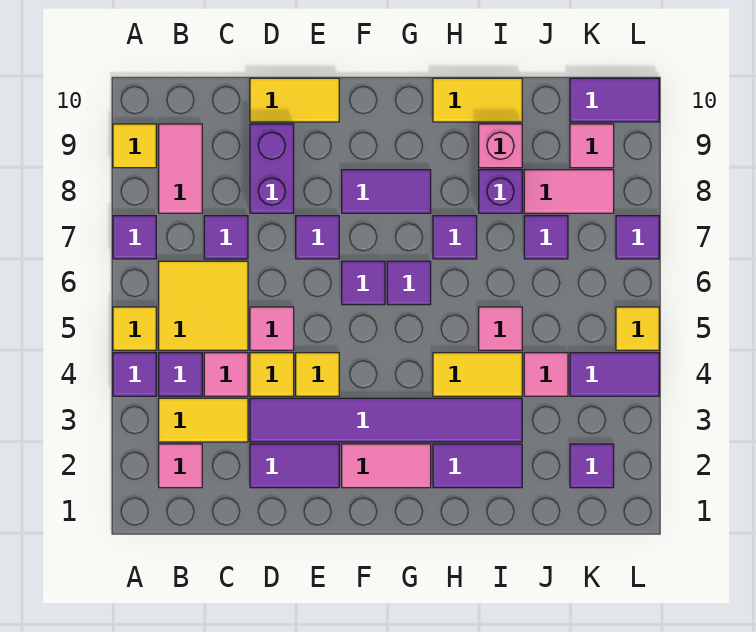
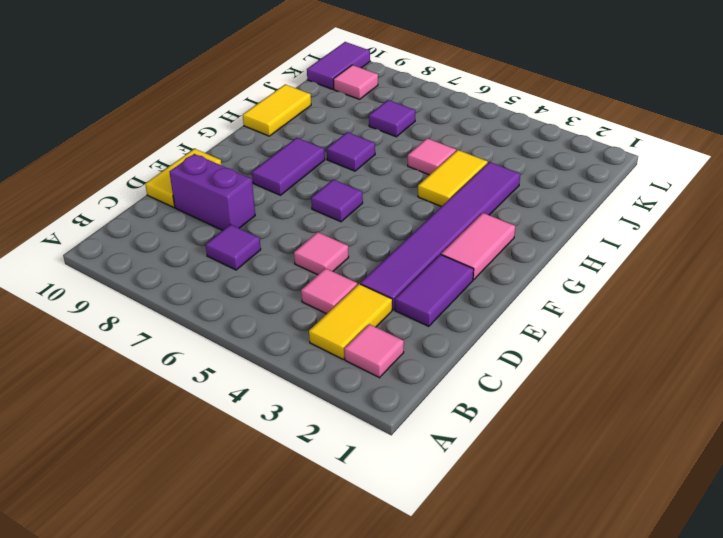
none -> purple 1x1 tile [113,353,156,396]
none -> yellow 1x1 tile [113,307,156,350]
none -> purple 1x1 tile [113,216,156,259]
none -> yellow 1x1 tile [113,124,156,168]

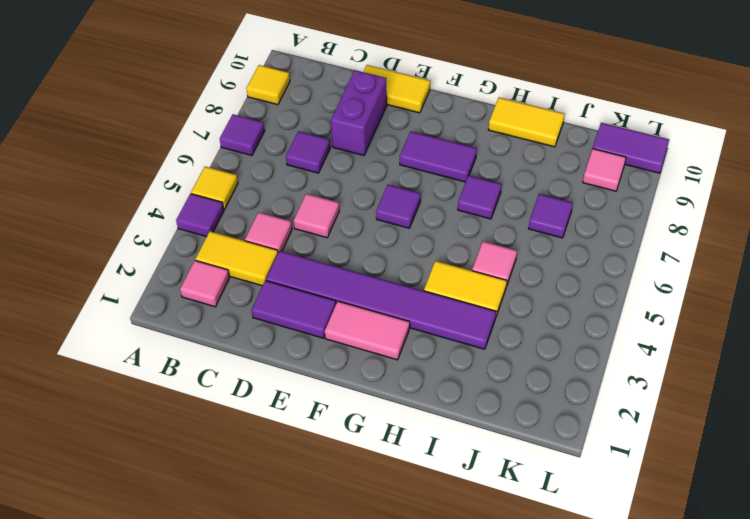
none -> purple 1x1 tile [159,353,202,396]
none -> yellow 2x2 tile [159,261,248,350]
none -> pink 1x2 tile [159,124,202,213]
none -> yellow 1x1 tile [250,353,294,396]

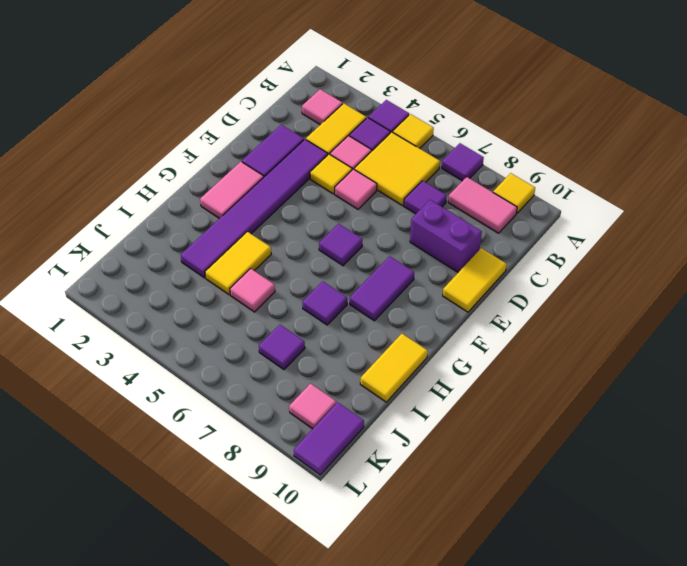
none -> yellow 1x1 tile [296,353,339,396]
none -> purple 1x1 tile [296,216,339,259]
none -> purple 1x1 tile [387,261,431,305]
none -> purple 1x2 tile [433,444,522,488]

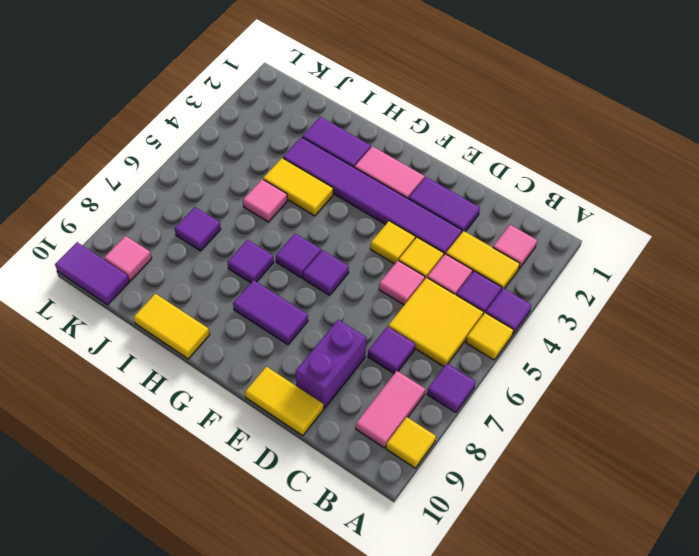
none -> purple 1x1 tile [296,216,339,259]
none -> purple 1x1 brick [479,170,522,213]
none -> pink 1x1 brick [479,124,522,168]
none -> pink 1x1 tile [524,353,568,396]

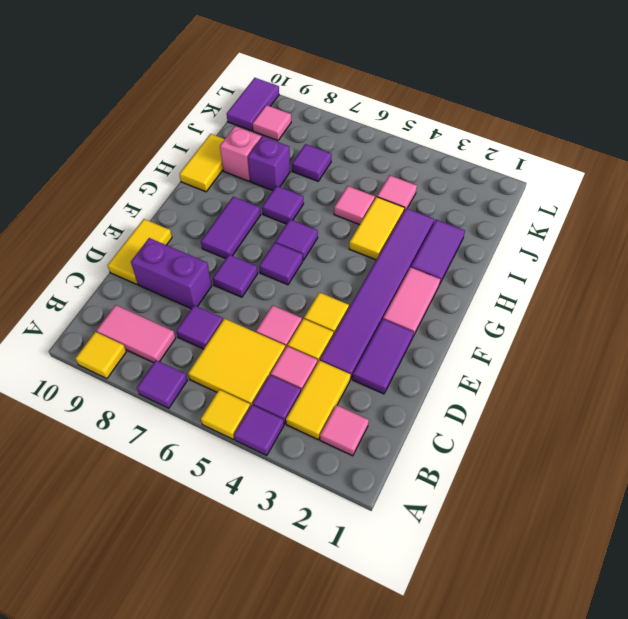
none -> pink 1x2 tile [524,170,614,213]
none -> purple 1x1 tile [570,444,614,488]
none -> purple 1x2 tile [570,353,659,396]
none -> yellow 1x1 tile [616,307,659,350]

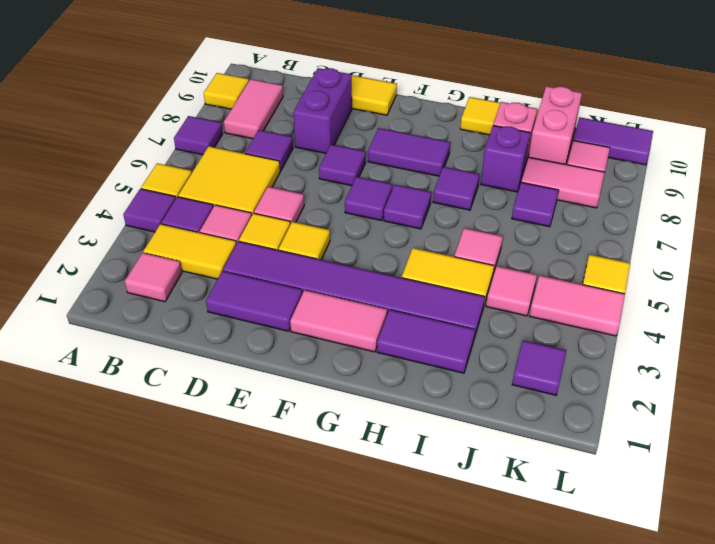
pink 1x2 brick [529,86,582,164] -> none
pink 1x2 tile [530,275,625,336] -> purple 1x2 tile [570,353,659,396]
none -> purple 1x1 tile [616,216,659,259]

